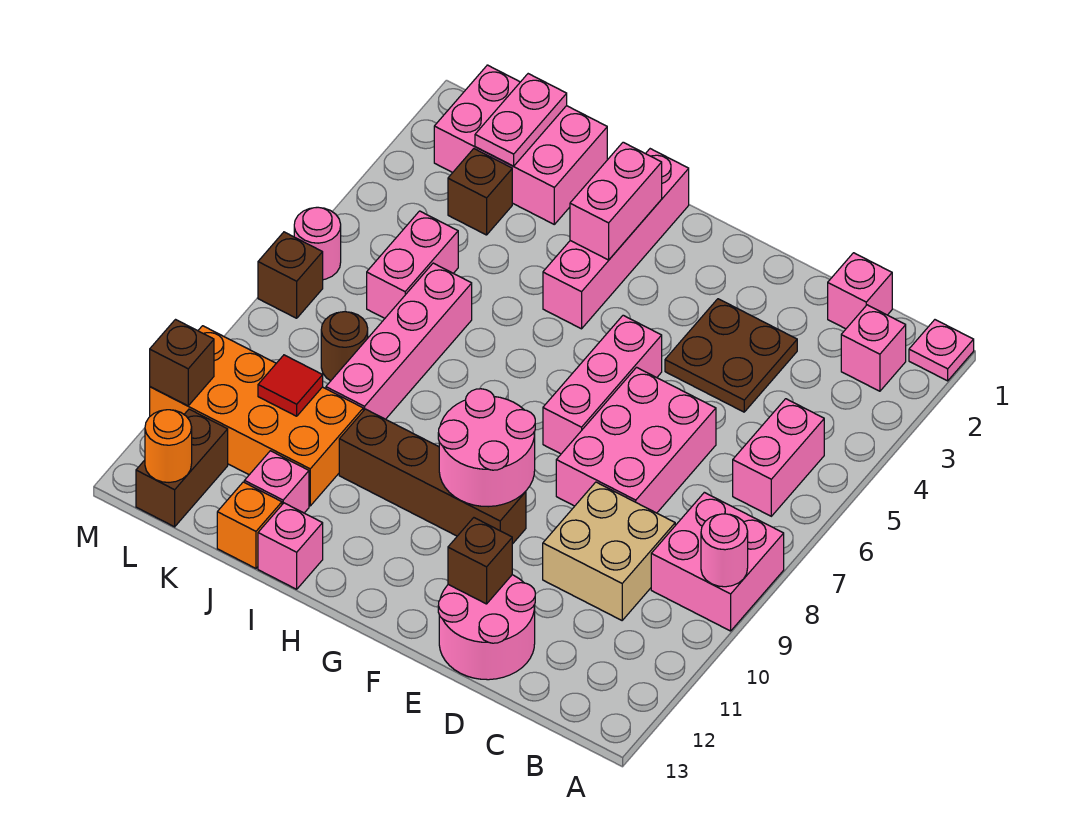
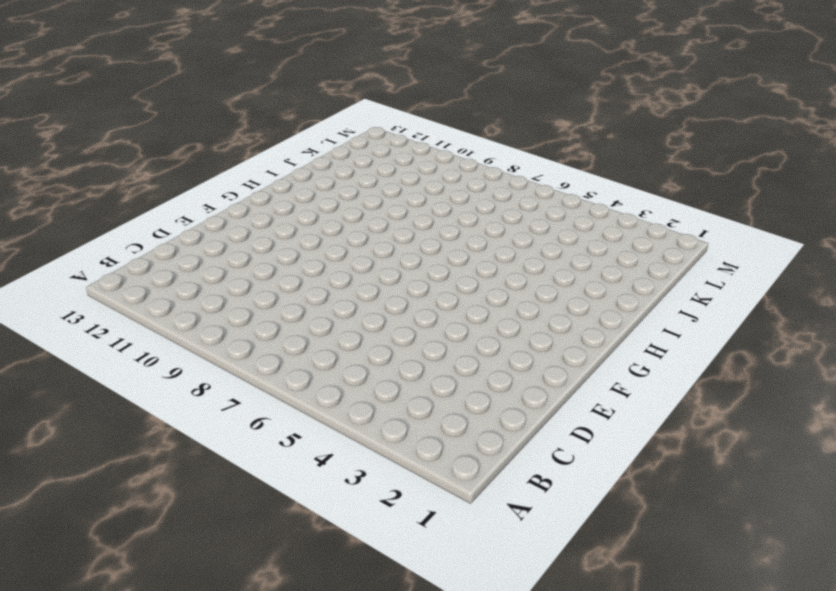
none -> pink 1x1 plate [909,320,974,381]
none -> pink 2x2 brick [651,492,784,631]
none -> pink 1x1 brick [841,305,906,391]
none -> pink 1x2 brick [733,399,824,516]

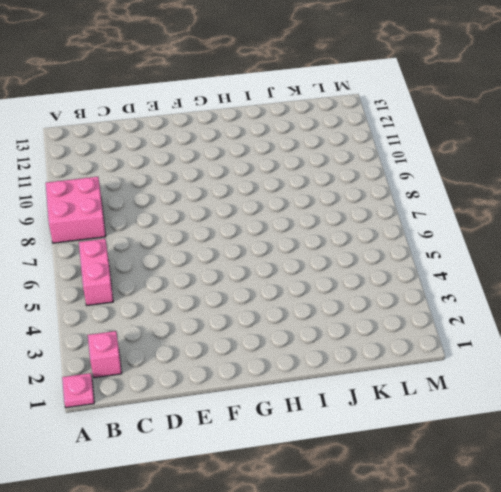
none -> pink 1x1 brick [828,253,892,329]
none -> tan 2x2 brick [543,482,675,620]
none -> brown 2x2 plate [665,299,797,412]
none -> pink 2x3 brick [556,367,716,513]

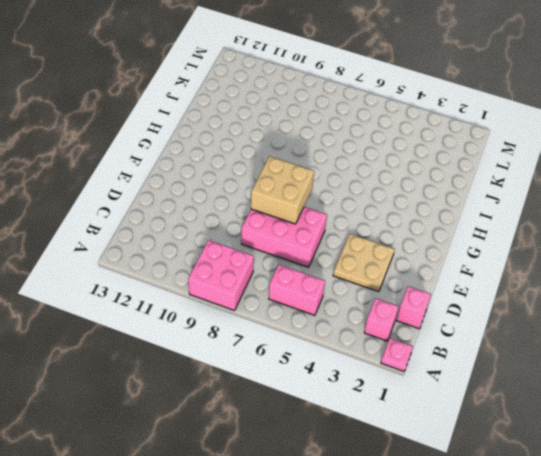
tan 2x2 plate [333,234,395,292] -> brown 2x2 plate [665,299,797,412]
tan 2x2 brick [251,156,314,224] -> tan 2x2 brick moved to [543,482,675,620]
none -> pink 2x2 round brick [438,575,535,680]
none -> pink 1x3 brick [543,315,662,454]
none -> brown 1x4 brick [339,409,526,544]
none -> pink 1x4 brick [543,149,689,329]

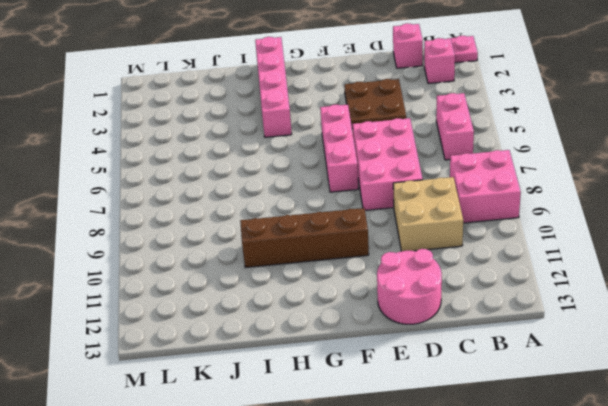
none -> pink 1x1 brick [258,503,323,589]
none -> pink 2x3 brick [434,65,607,224]
none -> pink 1x4 brick [326,263,472,419]
none -> orange 2x4 brick [150,326,363,506]

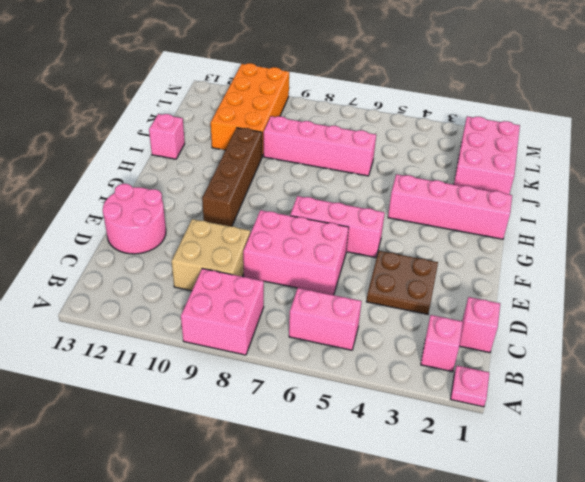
none -> pink 1x1 brick [244,451,309,513]
none -> orange 1x1 brick [217,482,282,568]
none -> brown 1x1 brick [448,149,512,235]
none -> pink 1x2 brick [367,211,458,318]

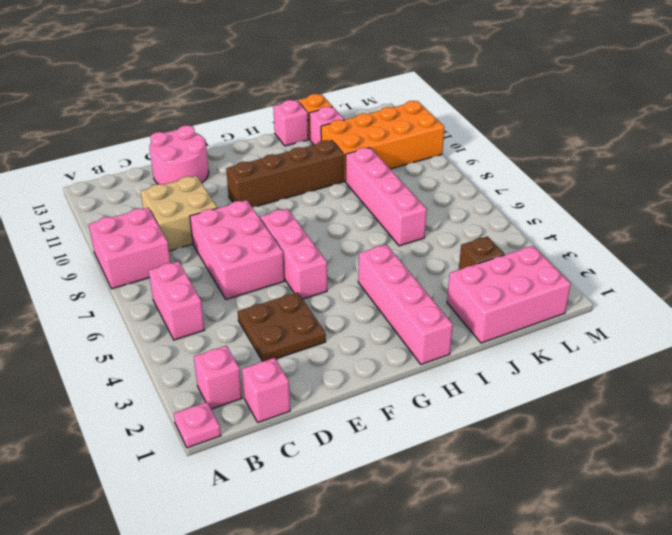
none -> pink 1x2 brick [367,211,458,318]
none -> brown 1x1 round brick [321,312,368,381]
none -> brown 1x2 brick [136,409,228,527]
none -> pink 1x1 round brick [294,207,341,280]

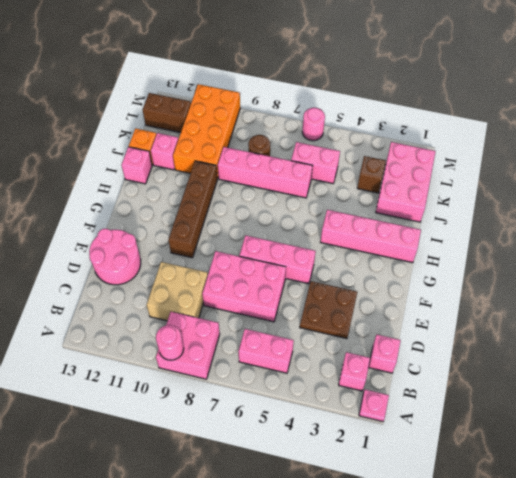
none -> brown 1x1 brick [258,232,323,318]
none -> brown 1x1 brick [448,518,512,604]
none -> pink 2x2 round brick [438,389,535,507]
none -> pink 1x2 brick [570,142,662,260]

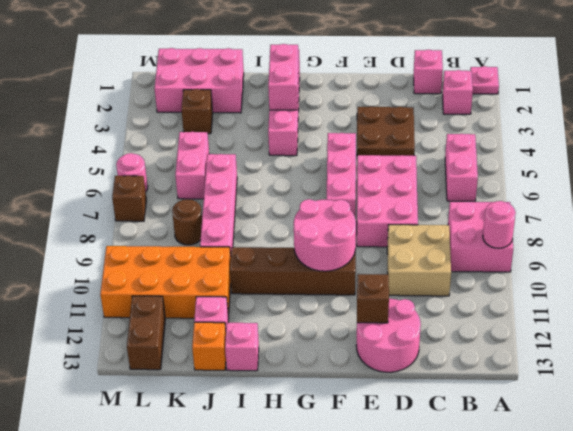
none -> pink 1x2 plate [475,74,567,166]
none -> red 1x1 tile [258,355,323,416]
none -> orange 1x1 round brick [145,410,192,482]
none -> brown 1x1 brick [150,320,214,406]

